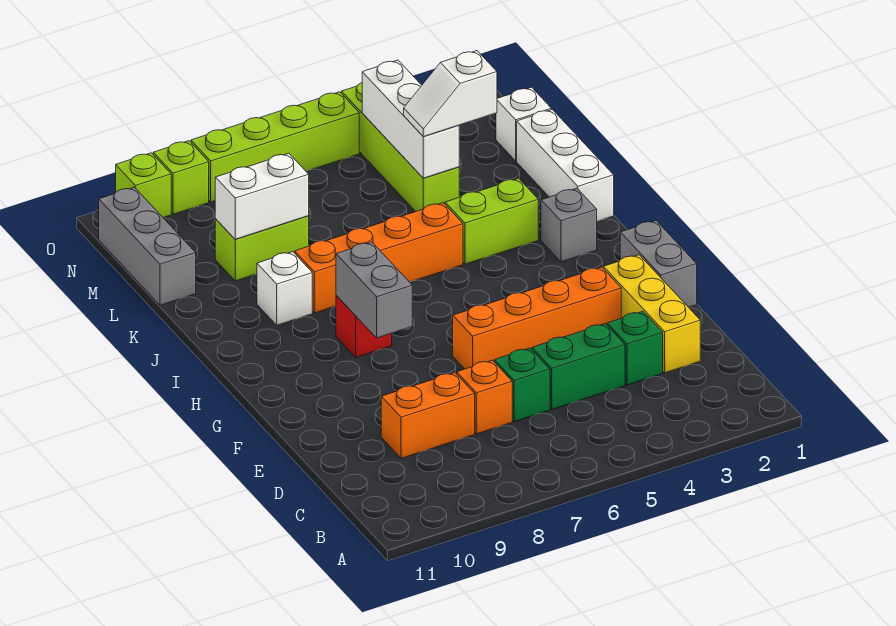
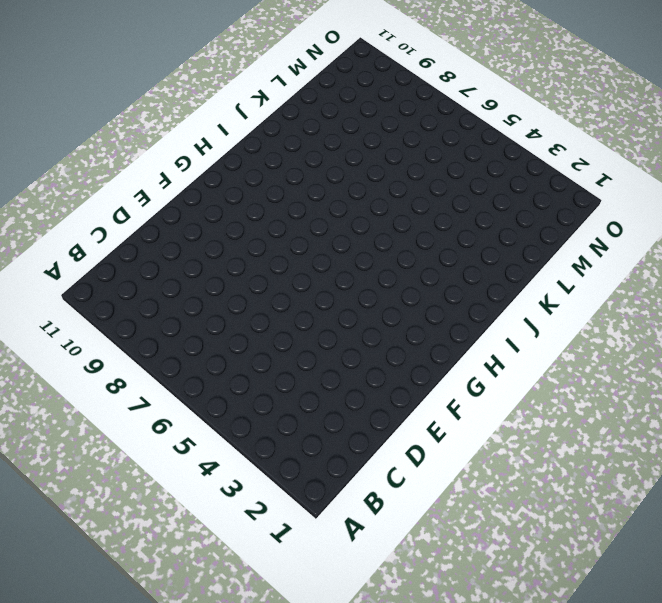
none -> yellow 1x3 brick [603,255,700,373]
none -> green 1x1 brick [607,311,663,385]
none -> green 1x2 brick [532,324,625,409]

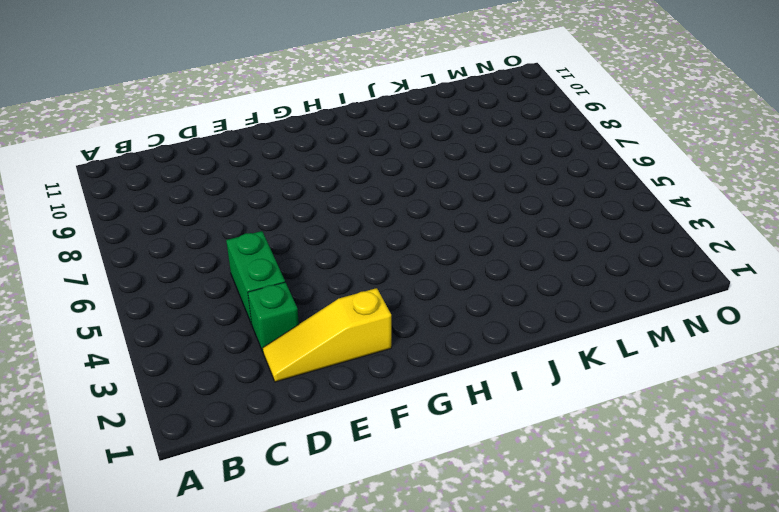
yellow 1x3 slope [263,288,391,382] -> yellow 1x3 brick [603,255,700,373]
none -> green 1x1 brick [494,348,550,422]
none -> orange 1x1 brick [457,360,512,434]
none -> orange 1x2 brick [381,372,475,458]

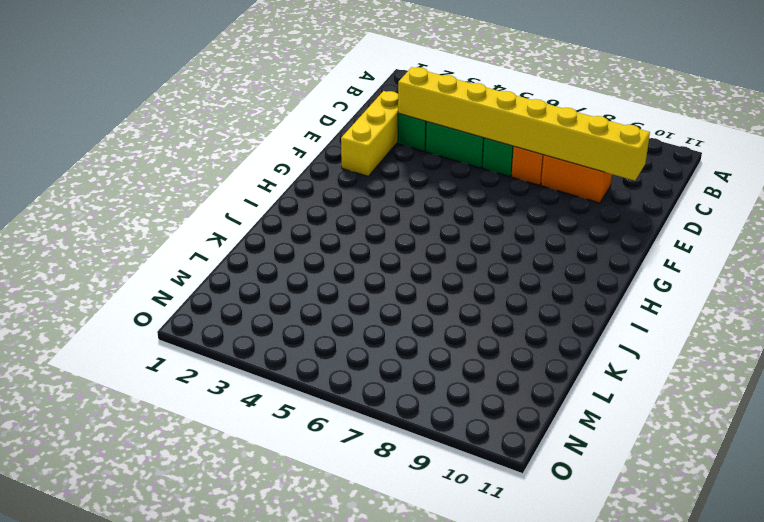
yellow 1x8 brick [398,67,650,181] -> none
none -> grey 1x2 brick [620,221,697,307]
none -> orange 1x4 brick [453,267,621,369]
none -> red 1x1 brick [336,296,392,357]

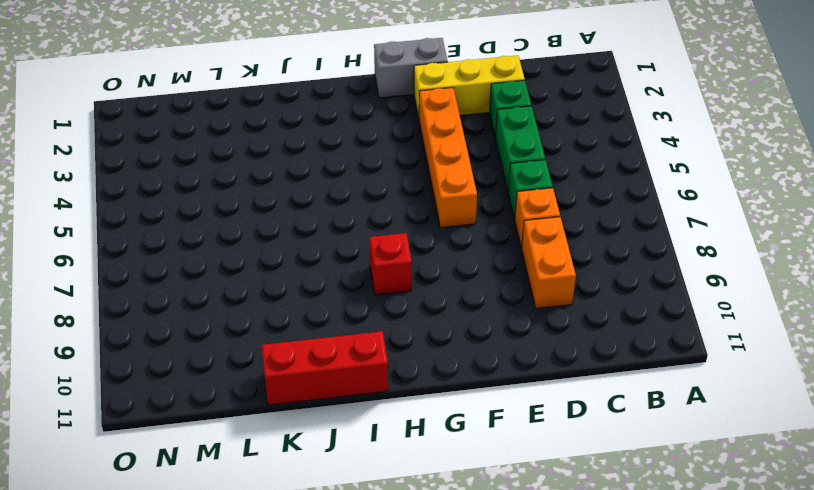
red 1x3 brick [262,331,388,405] -> none
none -> grey 1x1 brick [541,188,597,262]
none -> white 1x3 brick [517,109,614,221]
none -> lime 1x2 brick [445,178,538,264]

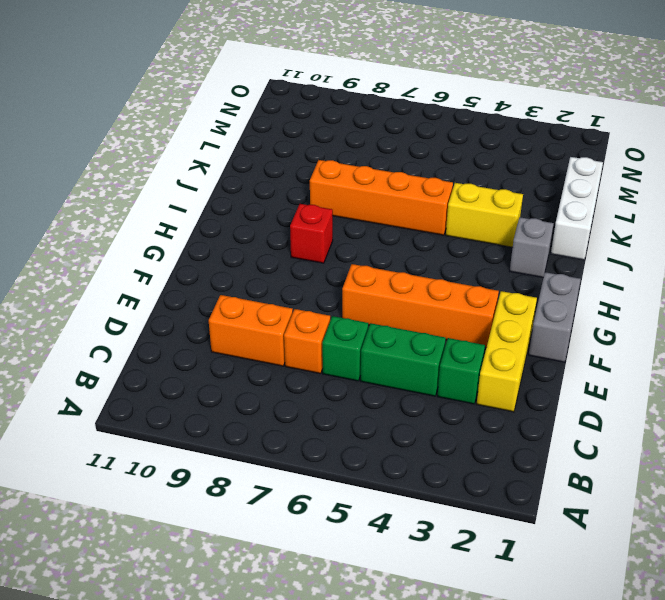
yellow 1x2 brick [446,183,523,247] -> lime 1x2 brick [445,178,538,264]
none -> white 1x1 brick [257,252,312,325]
none -> lime 1x4 brick [341,83,459,212]
none -> lime 1x2 brick [215,216,309,281]

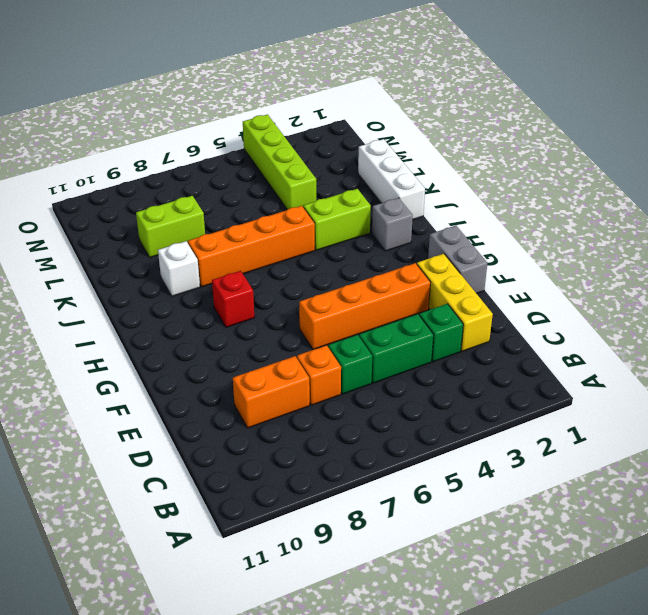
none -> grey 1x3 brick [99,187,196,305]
none -> white 1x1 brick [496,87,551,161]
none -> lime 1x4 brick [191,92,359,202]

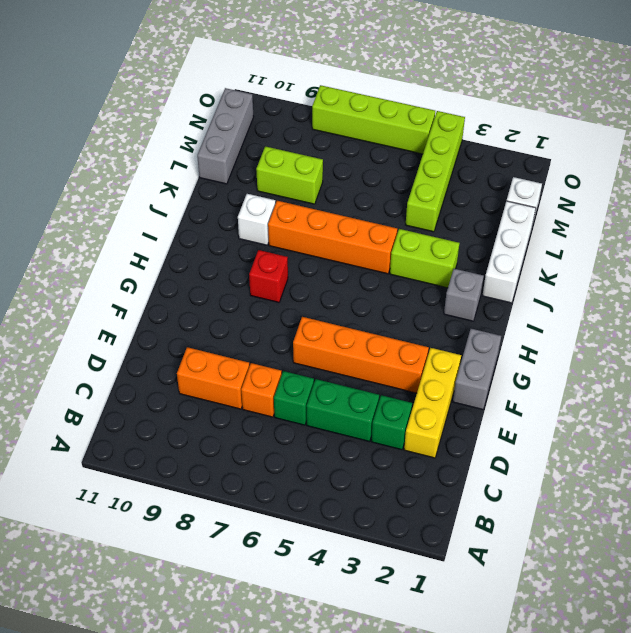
none -> lime 1x1 brick [153,141,209,214]
none -> lime 1x1 brick [116,153,171,218]
none -> grey 1x2 brick [336,242,412,338]

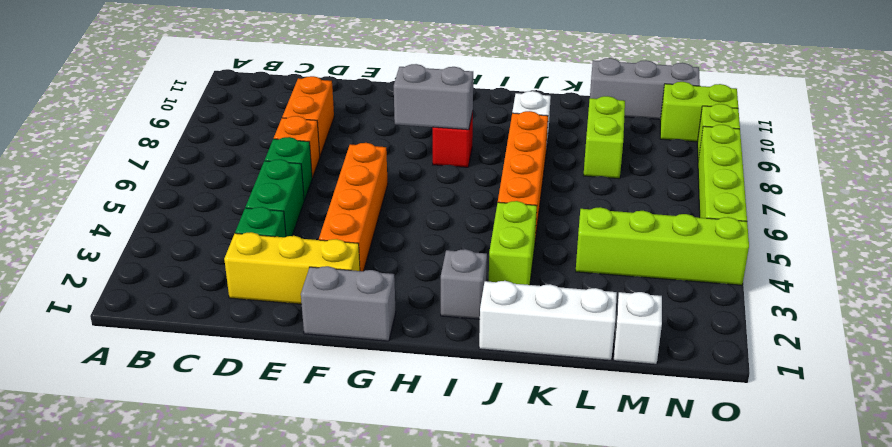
lime 1x2 brick [660,82,738,142] -> lime 1x1 brick [116,153,171,218]
none -> white 1x3 brick [362,60,459,178]
none -> white 1x2 brick [215,153,309,239]
none -> white 1x2 slope [404,51,497,137]

